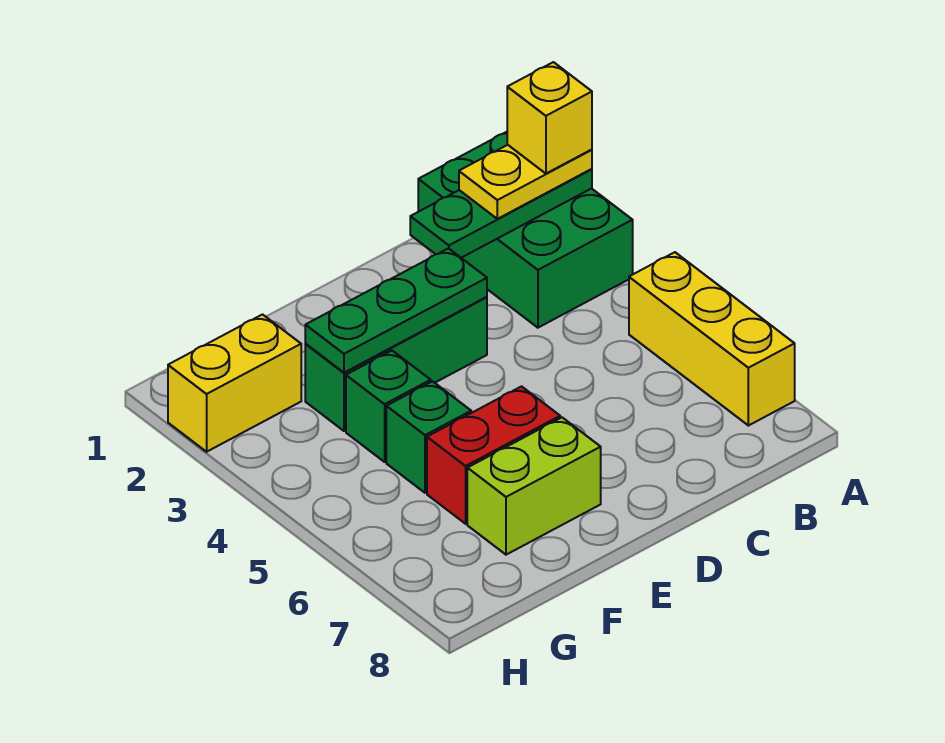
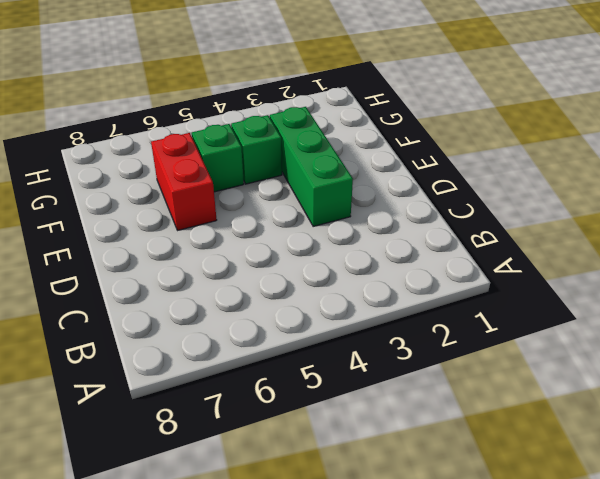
none -> green 2x3 brick [418,132,633,328]
none -> yellow 1x3 brick [629,252,795,426]
none -> lime 1x2 brick [467,418,601,555]

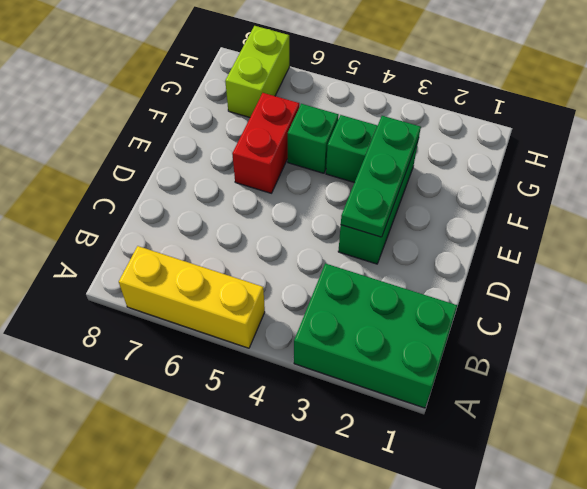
lime 1x2 brick [225,26,289,117] -> lime 1x2 brick moved to [467,418,601,555]
none -> yellow 1x2 brick [168,315,301,452]
none -> green 1x3 plate [410,169,592,258]
none -> yellow 1x2 plate [459,145,592,219]

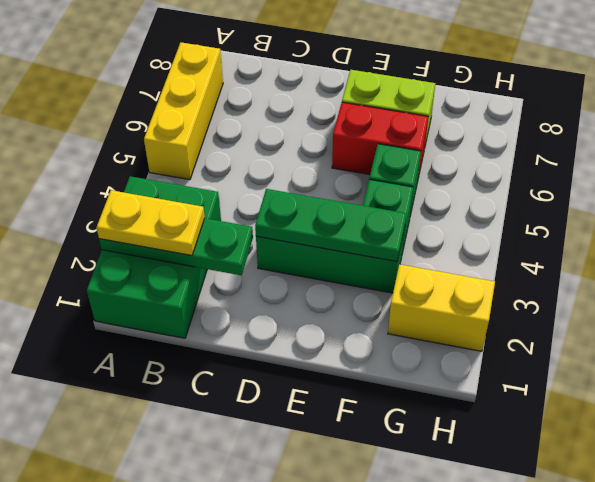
none -> yellow 1x1 brick [507,62,592,174]

